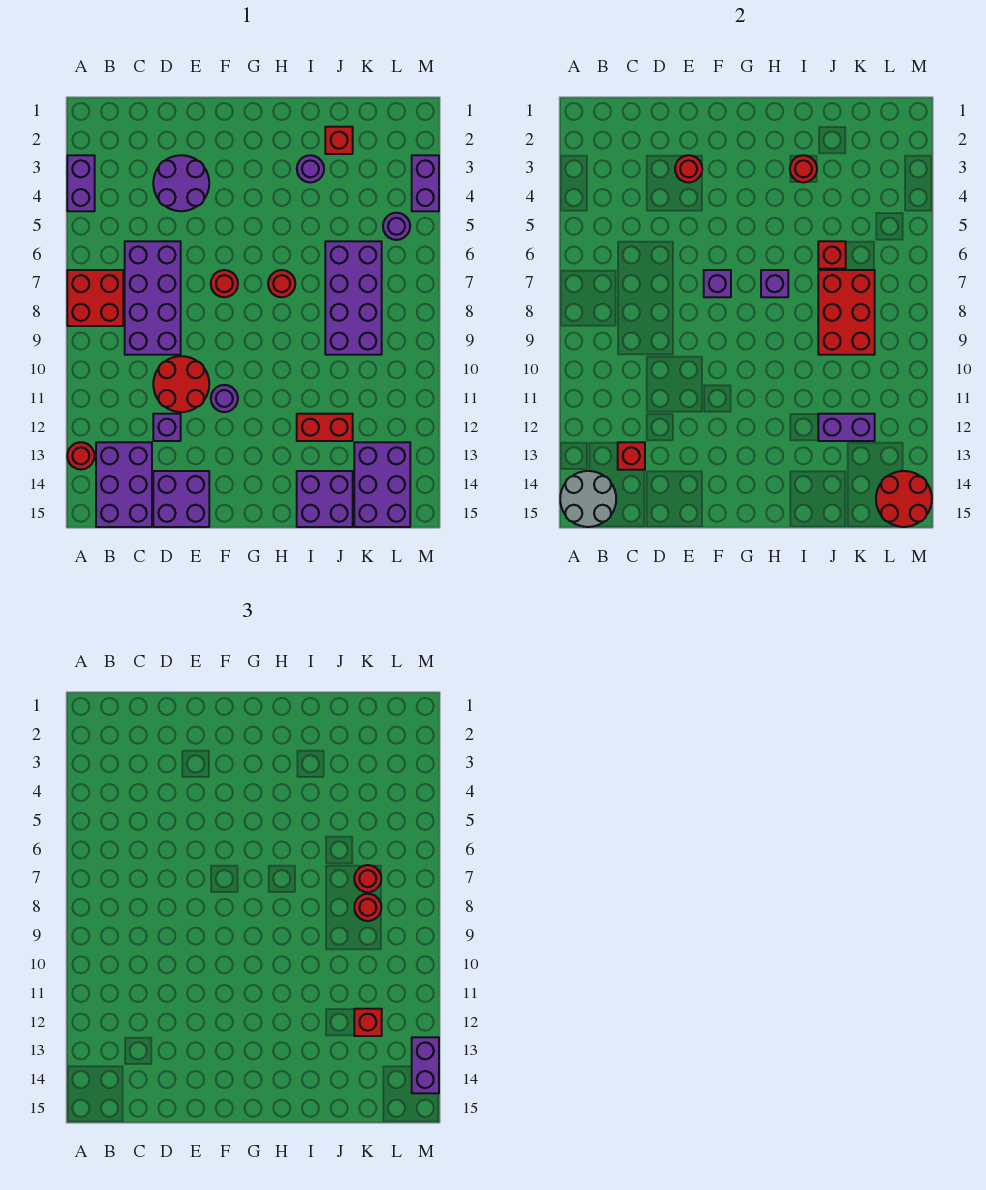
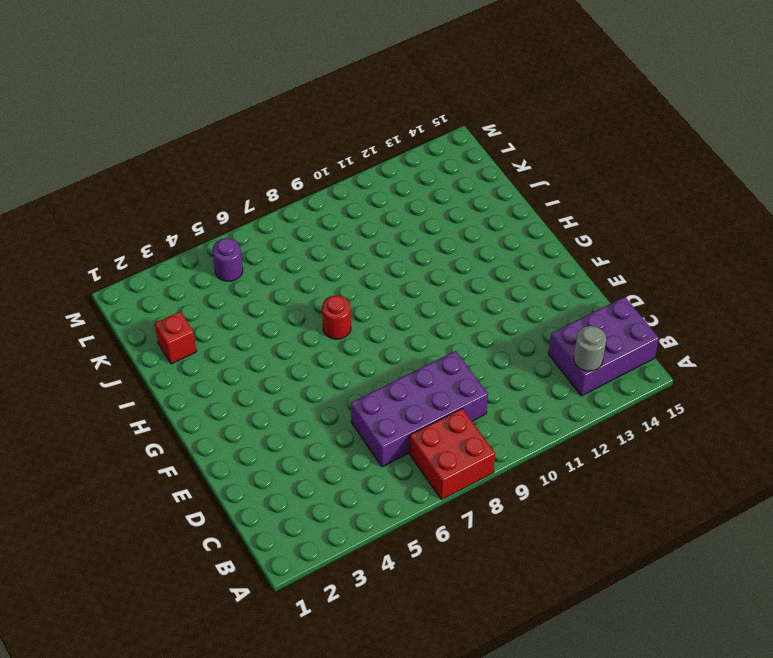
grey 1x1 round brick [574,326,606,371] -> none
none -> purple 1x2 brick [67,155,95,211]
none -> red 1x1 round brick [67,442,94,470]
none -> purple 2x2 round brick [153,155,209,211]
none -> red 2x2 round brick [153,356,209,412]

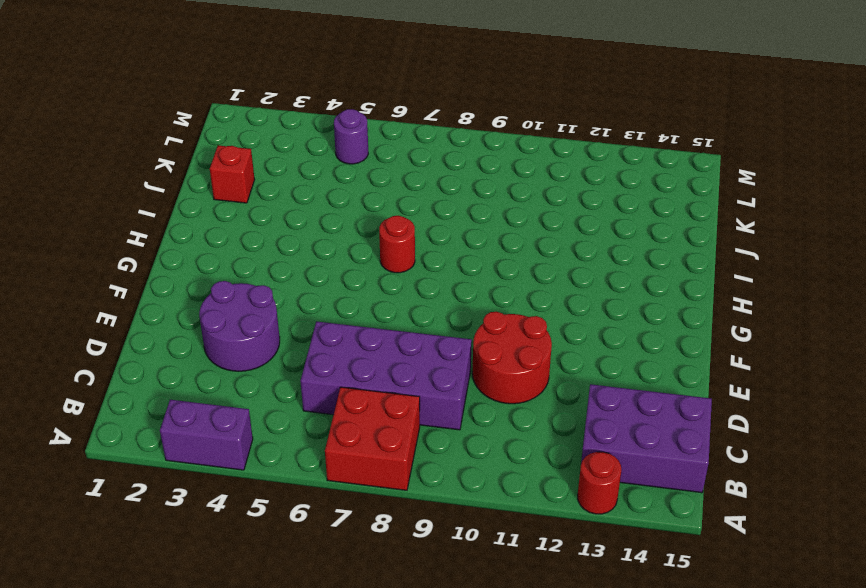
none -> purple 1x1 brick [153,414,181,441]
none -> purple 2x2 brick [153,471,209,527]
none -> red 1x1 round brick [211,270,238,297]
none -> purple 1x1 round brick [211,385,238,412]

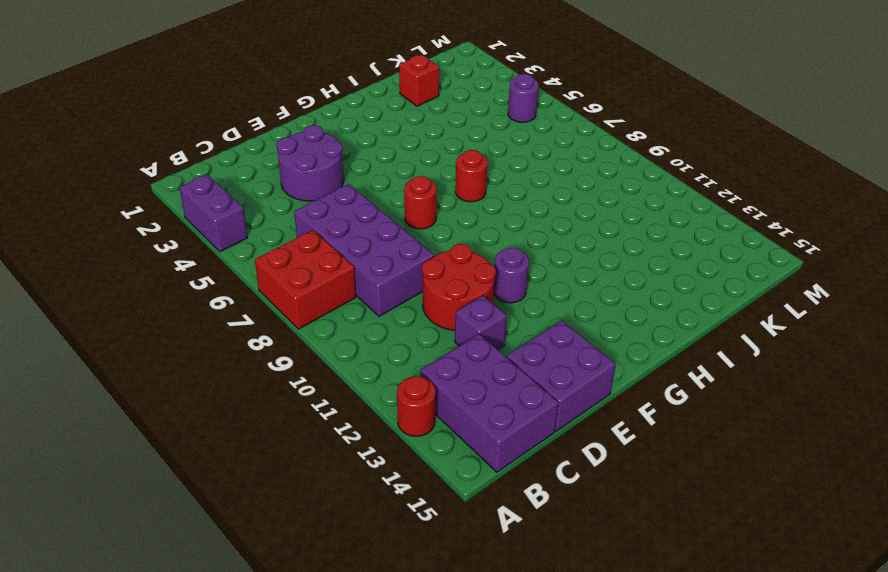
none -> purple 1x1 round brick [297,155,324,183]
none -> red 1x2 brick [297,414,353,441]
none -> purple 2x2 brick [297,471,353,527]
none -> purple 2x4 brick [325,241,382,355]

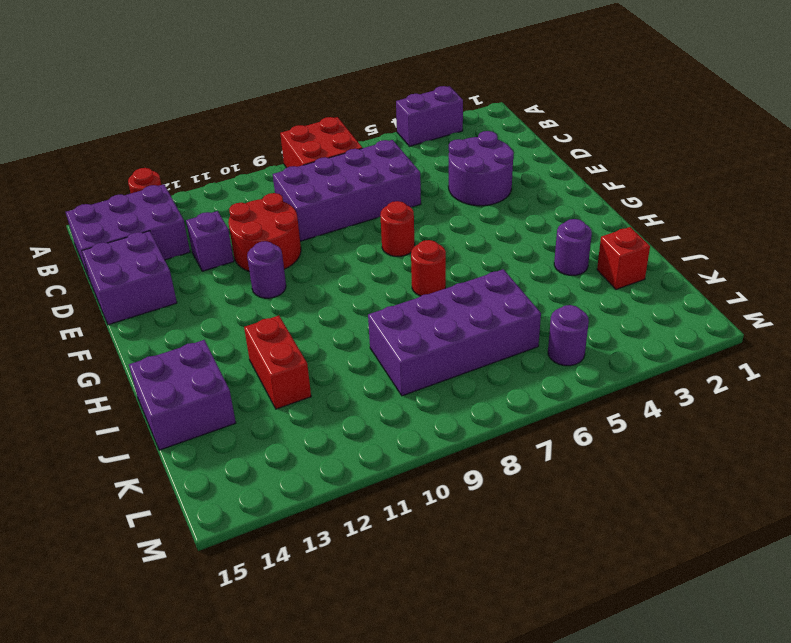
none -> purple 2x3 brick [354,442,410,527]
none -> purple 1x2 brick [412,155,439,211]
none -> grey 2x2 round brick [560,471,616,527]
none -> red 1x1 brick [618,442,645,470]

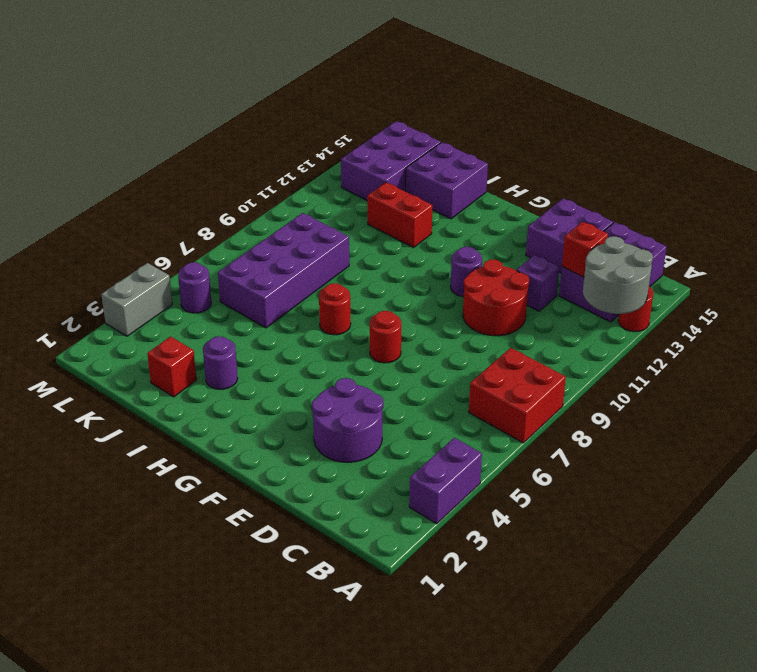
grey 2x2 round brick [583,236,653,314] -> grey 2x2 round brick moved to [560,471,616,527]
grey 1x2 brick [101,263,172,336] -> purple 1x2 brick [412,155,439,211]
none -> purple 2x4 brick [125,241,181,355]
none -> red 1x1 round brick [675,155,702,183]
none -> purple 1x1 brick [704,270,731,297]
none -> purple 1x1 brick [761,270,788,297]

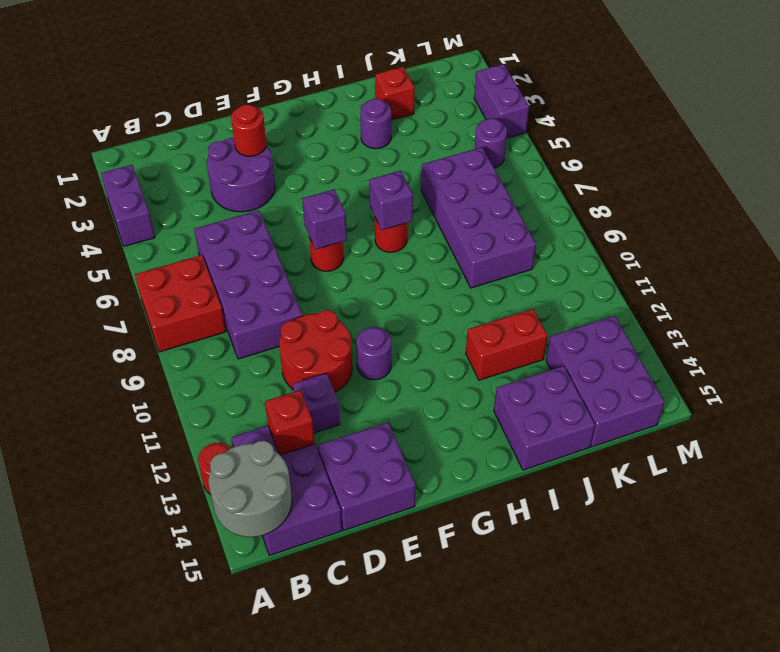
none -> red 1x1 round brick [790,155,817,183]
none -> red 1x1 brick [818,241,846,269]
none -> red 2x3 brick [818,270,875,355]
none -> purple 1x2 brick [818,414,875,441]

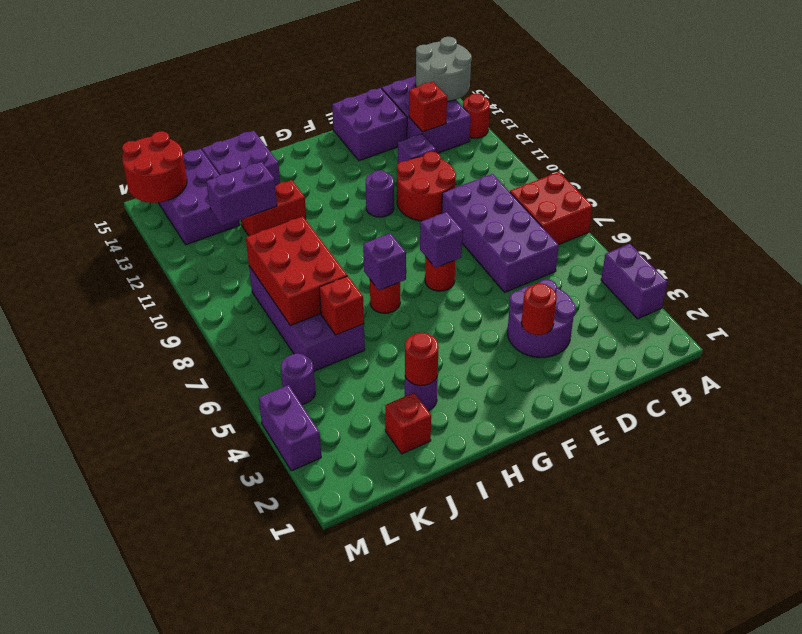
none -> red 1x1 round brick [354,865,381,892]
none -> red 1x1 round brick [354,894,381,921]
none -> red 1x1 brick [354,1009,382,1036]
none -> purple 1x2 brick [412,1037,439,1093]

